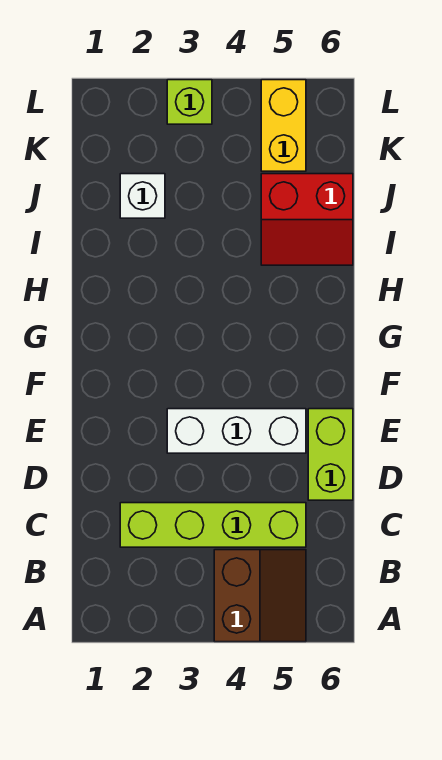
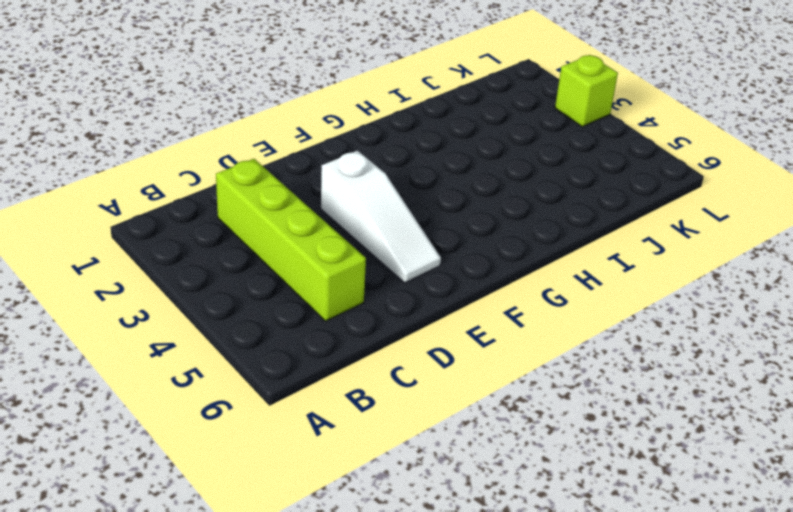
white 1x3 slope [321,151,441,283] -> white 1x3 brick [167,409,306,453]
none -> brown 2x2 slope [214,550,306,642]
none -> lime 1x2 brick [308,409,353,500]

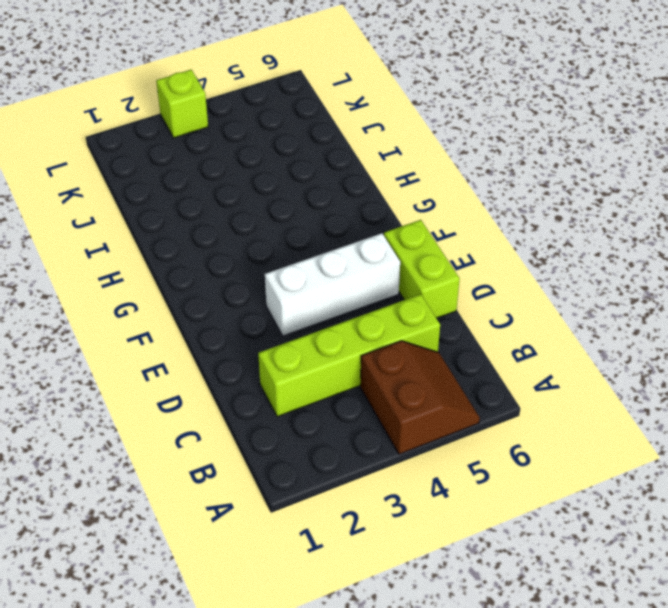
none -> red 2x2 slope [261,174,353,265]
none -> white 1x1 brick [120,174,165,218]

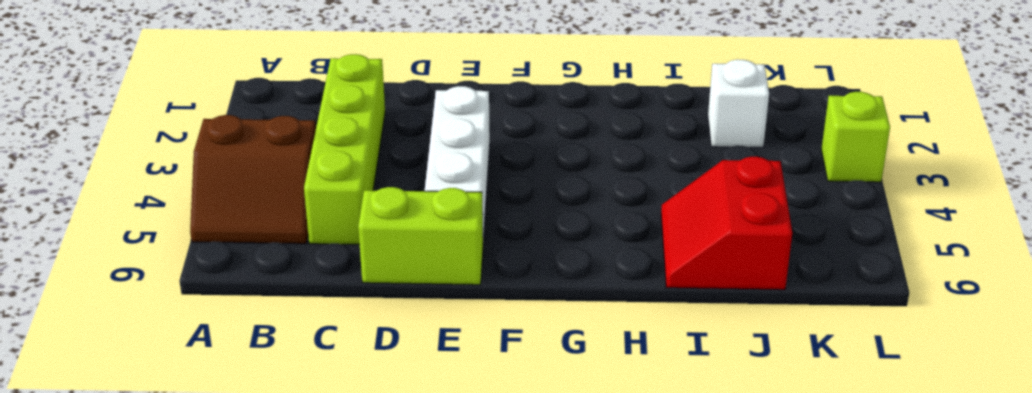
none -> yellow 1x2 brick [261,80,306,171]

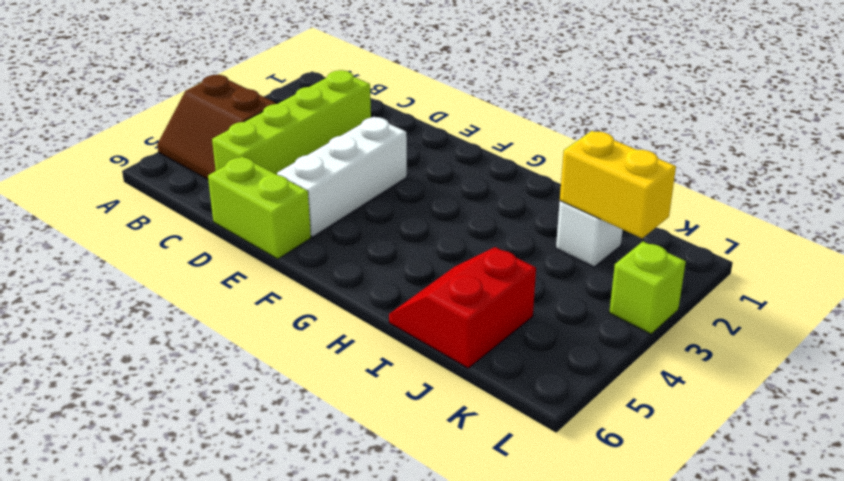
yellow 1x2 brick [560,131,676,238] -> yellow 1x2 brick moved to [261,80,306,171]

